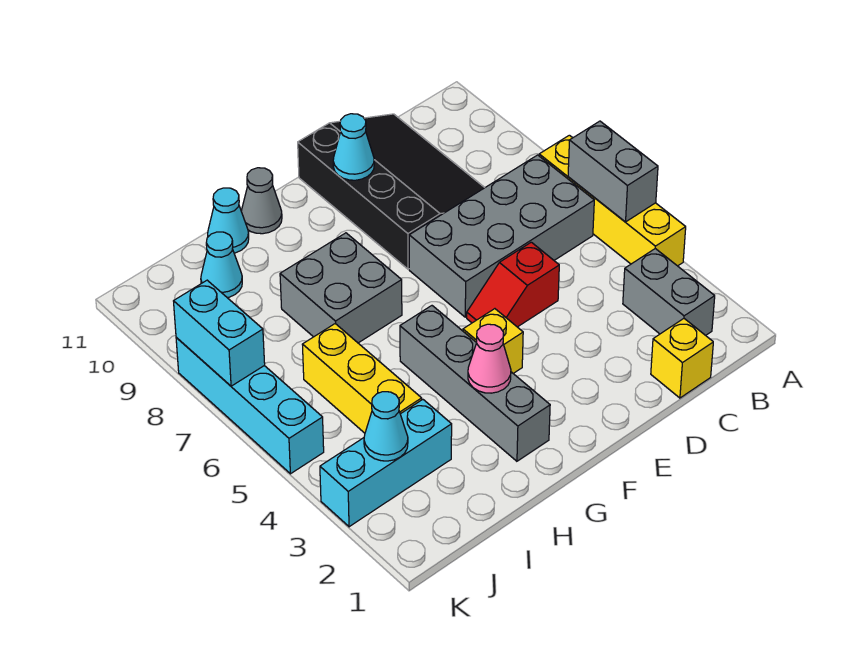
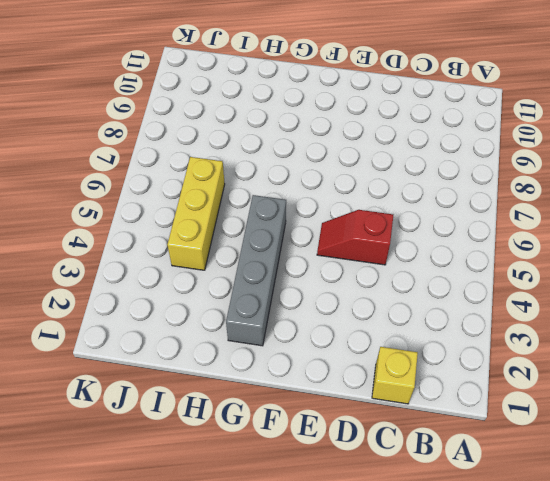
none -> yellow 1x4 brick [539,135,686,266]
none -> grey 1x2 brick [623,249,715,335]
none -> grey 2x4 brick [409,155,594,317]

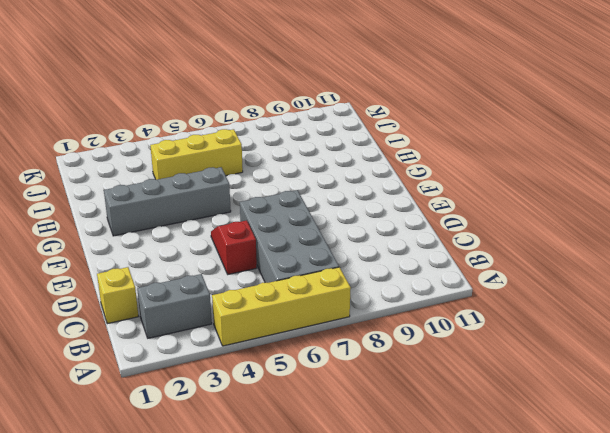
none -> black 3x4 slope [298,114,485,269]
none -> yellow 1x1 brick [463,309,523,374]
none -> grey 2x2 brick [280,233,402,343]

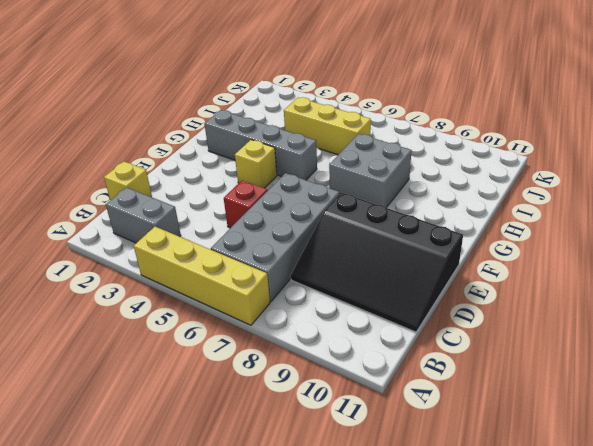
none -> grey 1x1 cone [241,168,282,234]
none -> cyan 1x1 cone [208,188,249,253]
none -> cyan 1x3 brick [320,400,452,527]

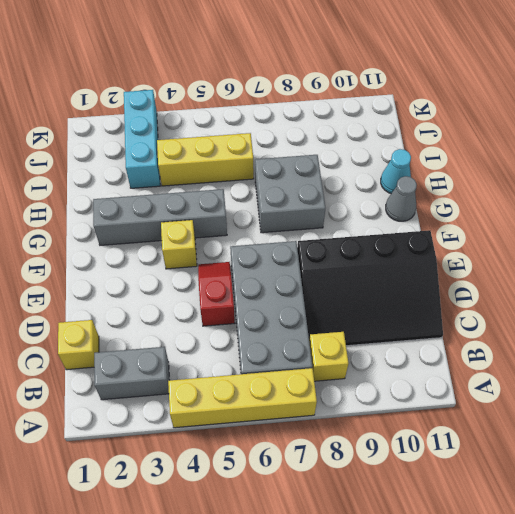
yellow 1x1 brick [309,332,349,381] -> none
none -> cyan 1x1 cone [201,232,242,298]
none -> cyan 1x4 brick [176,338,324,474]
none -> grey 1x2 brick [568,121,658,222]

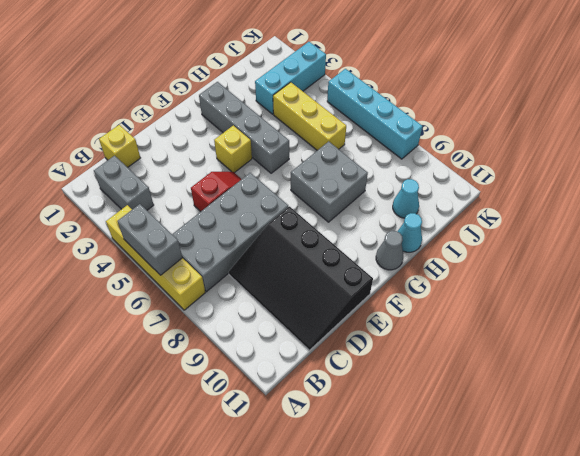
none -> cyan 1x1 cone [333,114,374,180]
none -> pink 1x1 cone [468,324,511,393]
none -> cyan 1x1 cone [364,392,408,461]

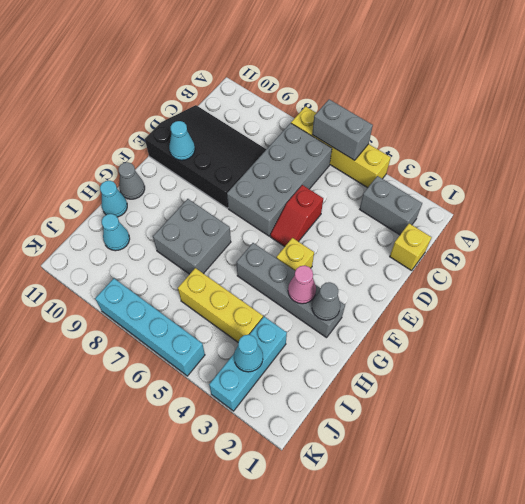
grey 1x1 cone [312,282,340,320] -> none
none -> cyan 1x2 brick [174,280,265,386]

